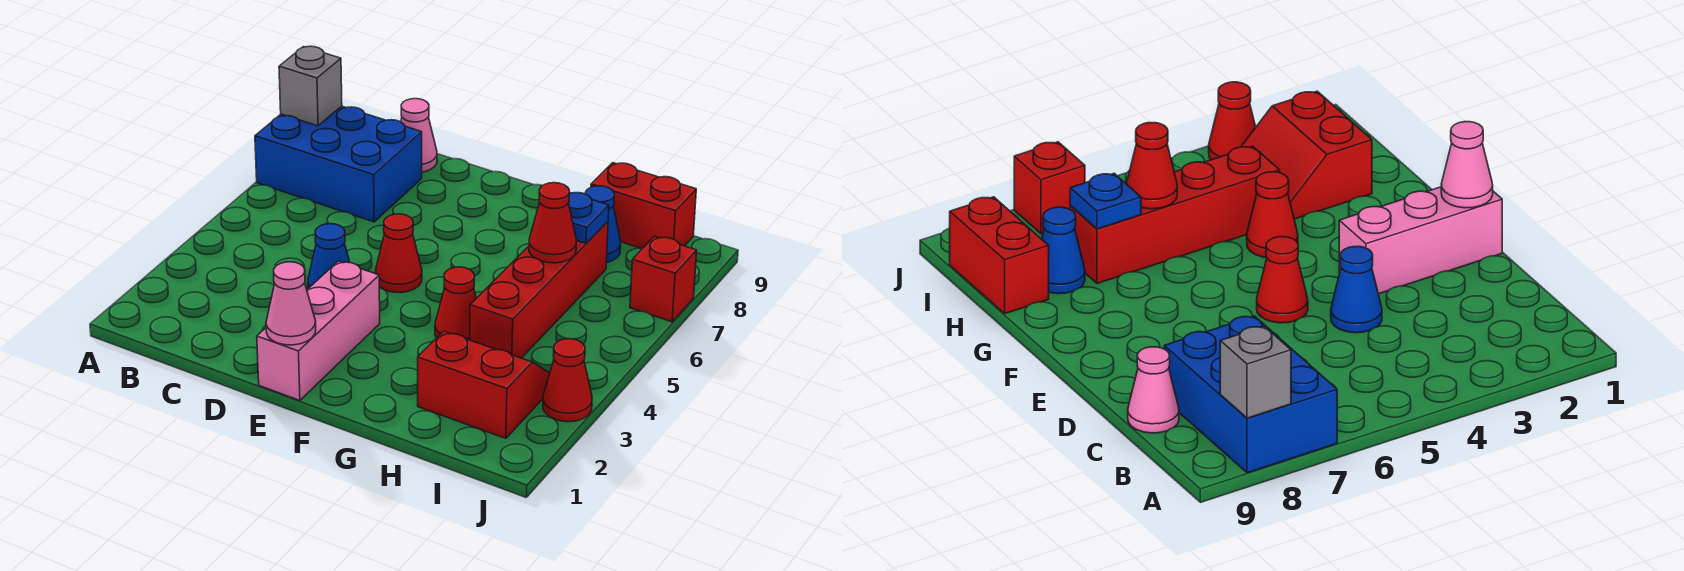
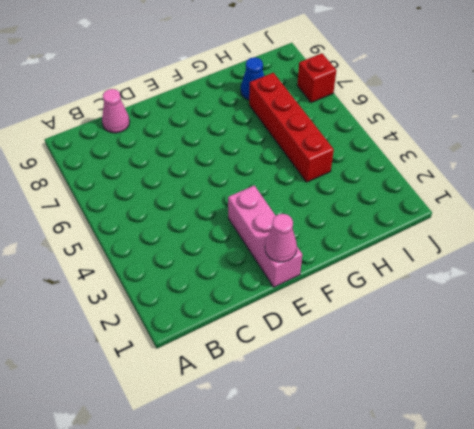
none -> blue 2x3 brick [255,106,422,222]
none -> blue 1x1 cone [308,224,350,289]
none -> red 1x1 cone [375,214,422,293]

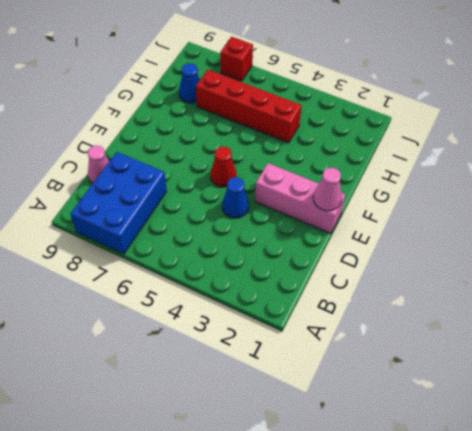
none -> red 1x1 cone [435,267,476,340]
none -> red 2x2 slope [418,331,550,439]
none -> red 1x2 brick [591,163,696,248]

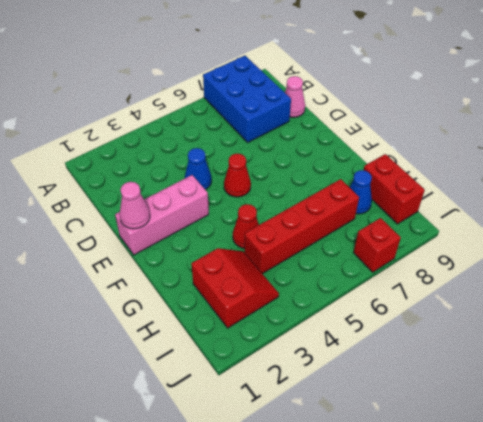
none -> red 1x1 cone [543,339,592,422]
none -> grey 1x1 brick [279,46,342,126]
none -> red 1x1 cone [529,183,577,263]

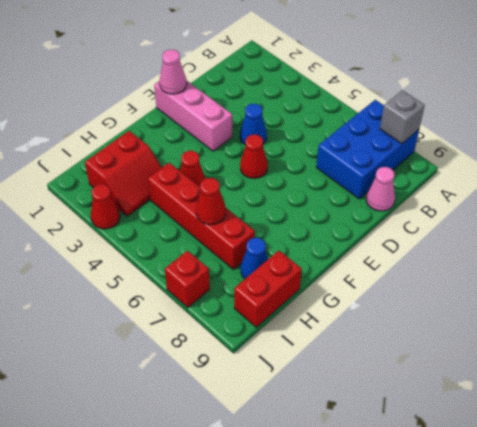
none -> blue 1x1 plate [569,193,609,243]

